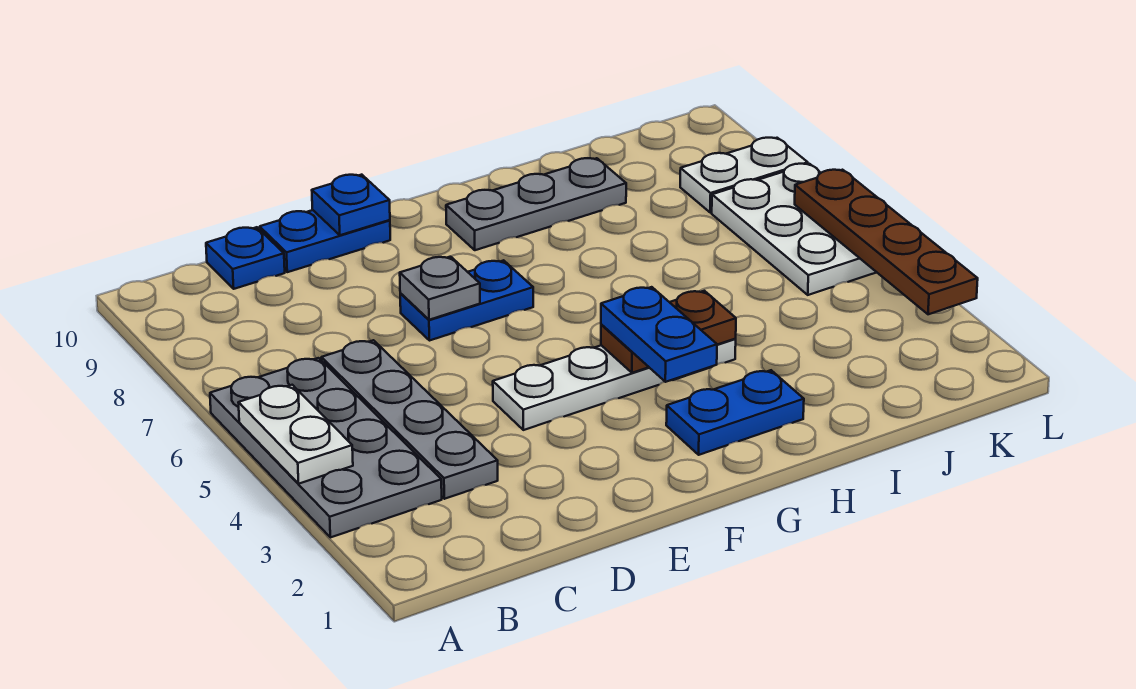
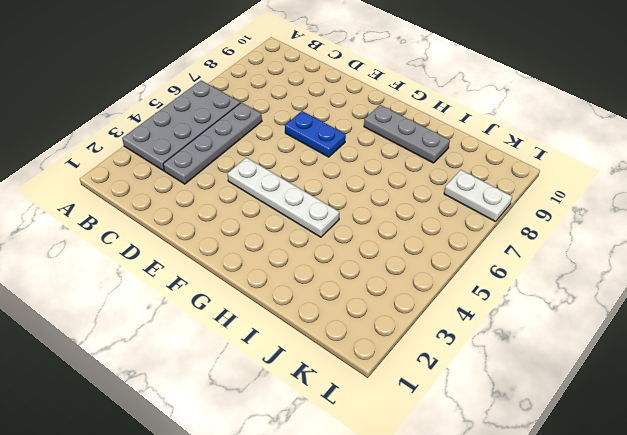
none -> blue 1x1 plate [206,227,285,289]
none -> blue 1x2 plate [260,210,390,272]
none -> blue 1x2 plate [666,370,804,455]

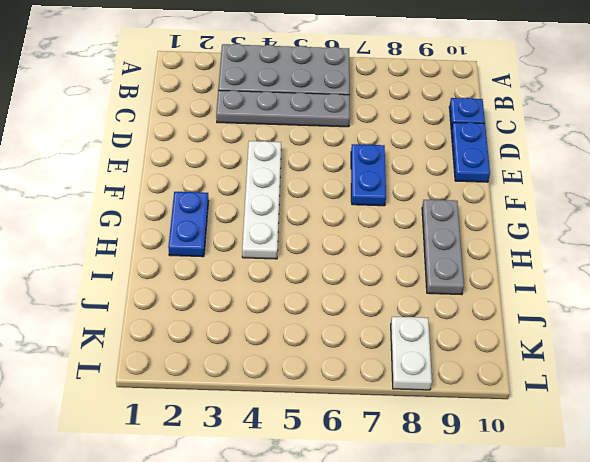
none -> white 2x3 plate [712,164,877,295]
none -> white 1x2 plate [238,385,353,484]
none -> grey 1x1 plate [400,257,480,320]

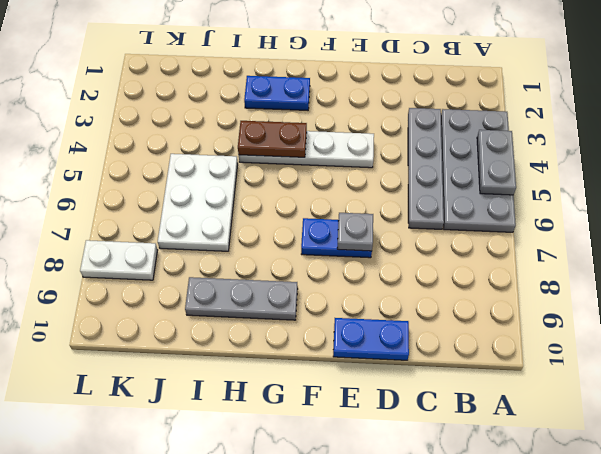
grey 1x2 plate [477,130,516,195] -> white 1x2 plate [238,385,353,484]
white 2x3 plate [158,154,238,251] -> white 2x3 plate moved to [712,164,877,295]
none -> blue 1x1 plate [206,227,285,289]
none -> blue 1x1 plate [312,175,390,235]
none -> brown 1x4 plate [795,170,978,314]

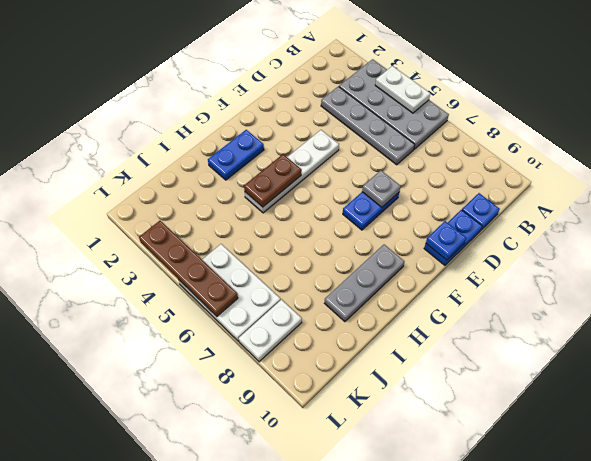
none -> blue 1x2 plate [601,287,717,382]

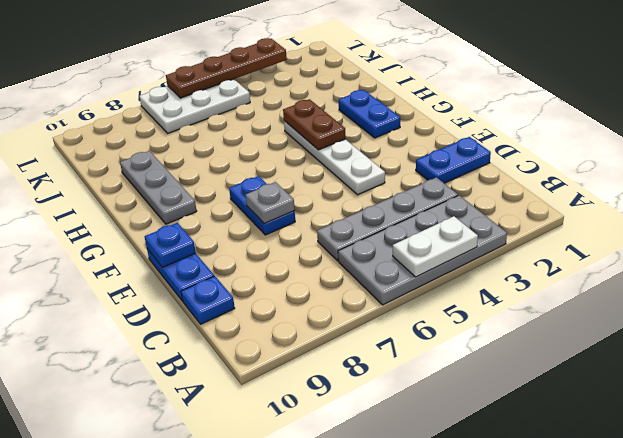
blue 1x2 plate [416,137,491,183] -> blue 1x2 plate moved to [601,287,717,382]
none -> white 1x2 plate [680,138,808,213]

